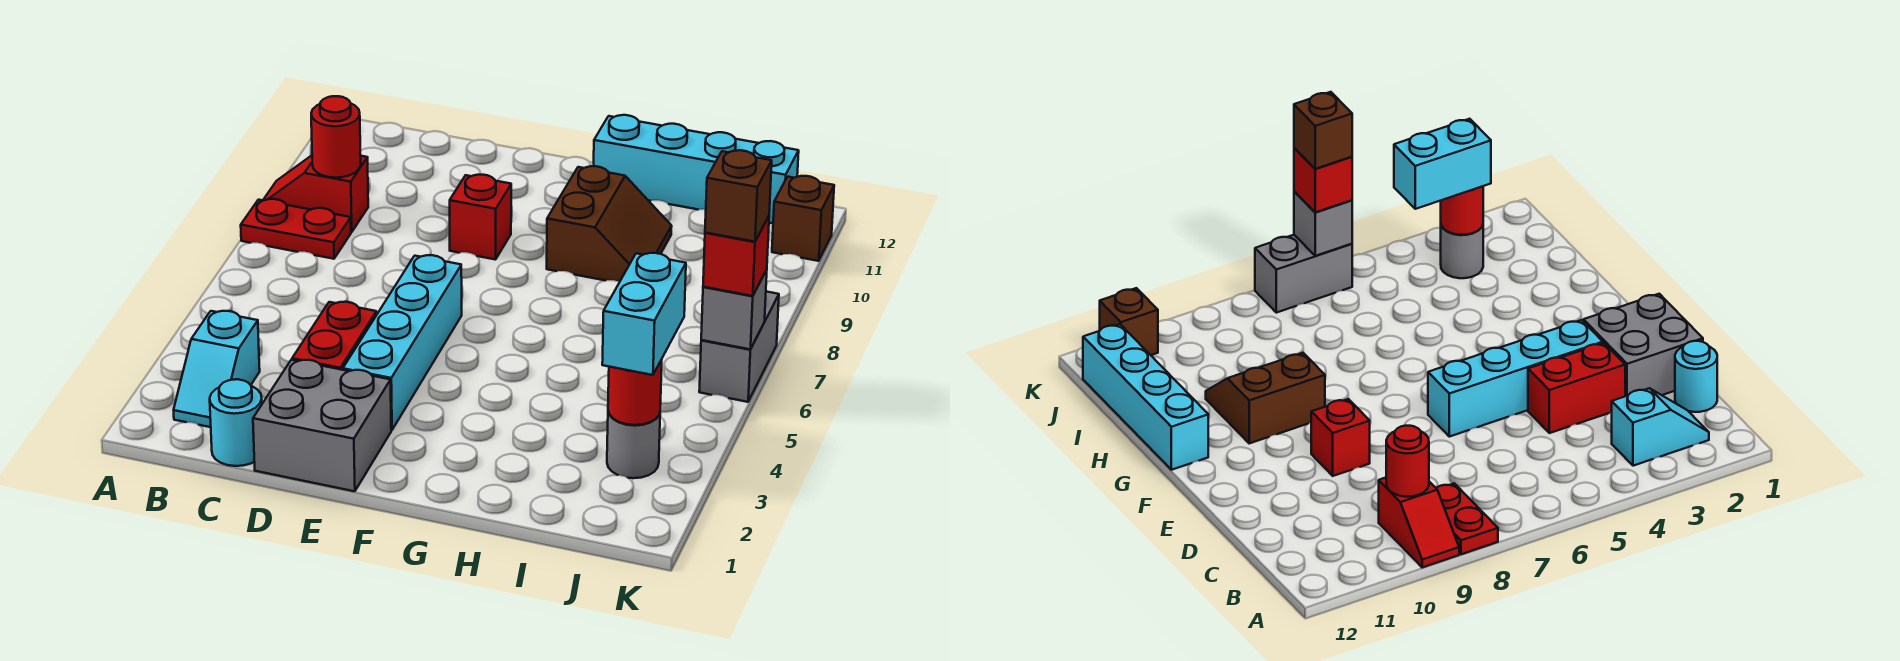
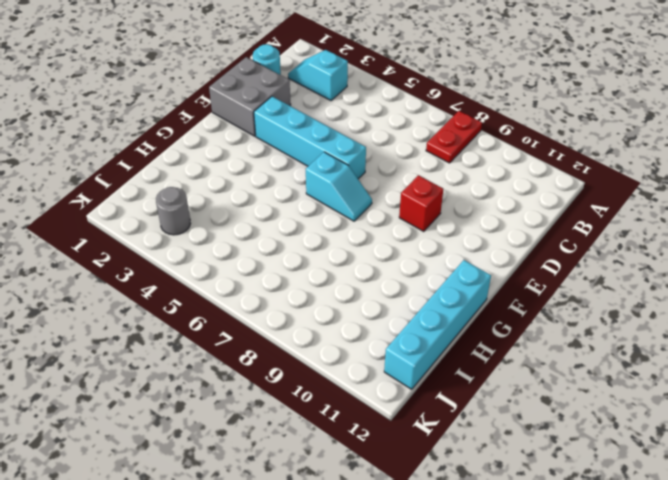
cyan 1x2 slope [306,152,372,221] -> none
none -> red 1x2 slope [263,155,368,232]
none -> red 1x2 brick [292,302,377,370]
none -> brown 2x2 slope [547,166,672,282]

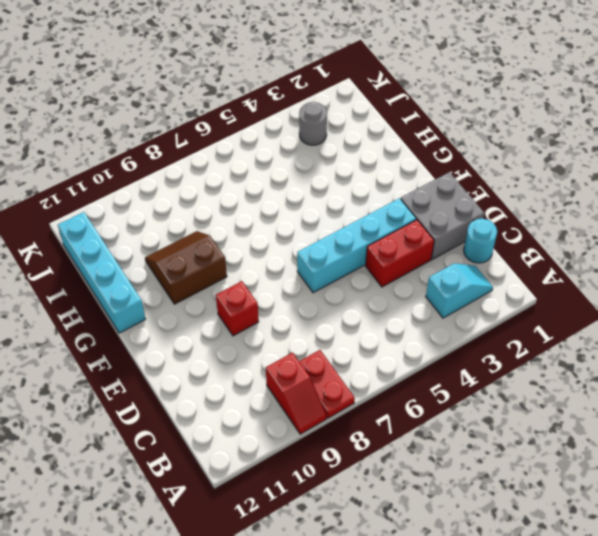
none -> grey 1x2 brick [699,292,779,402]
none -> brown 1x1 brick [772,176,834,261]
none -> red 1x1 round brick [311,96,361,178]

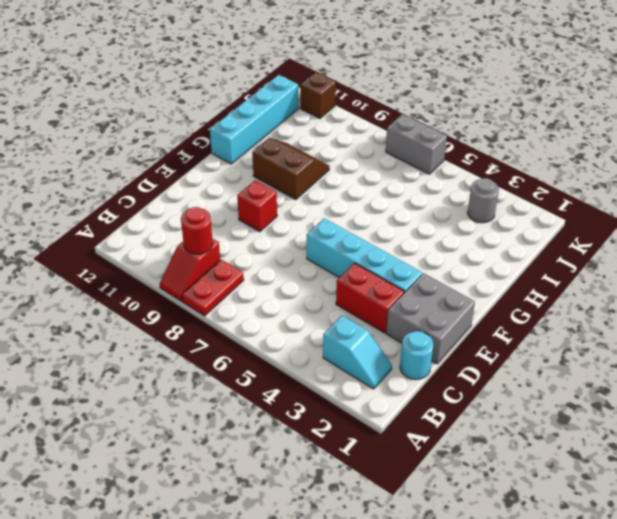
none -> red 1x1 round brick [608,360,662,425]
none -> grey 1x1 brick [701,270,767,349]
none -> cyan 1x2 brick [602,253,686,375]

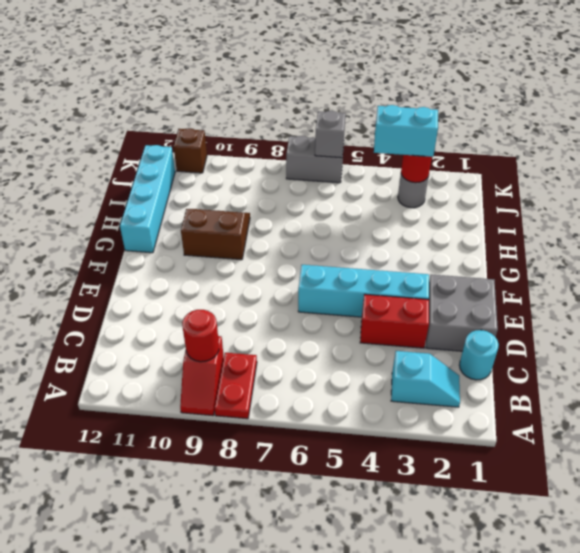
none -> red 1x1 brick [450,175,511,260]
none -> red 1x1 brick [703,216,769,296]
none -> brown 1x1 brick [705,150,772,242]

